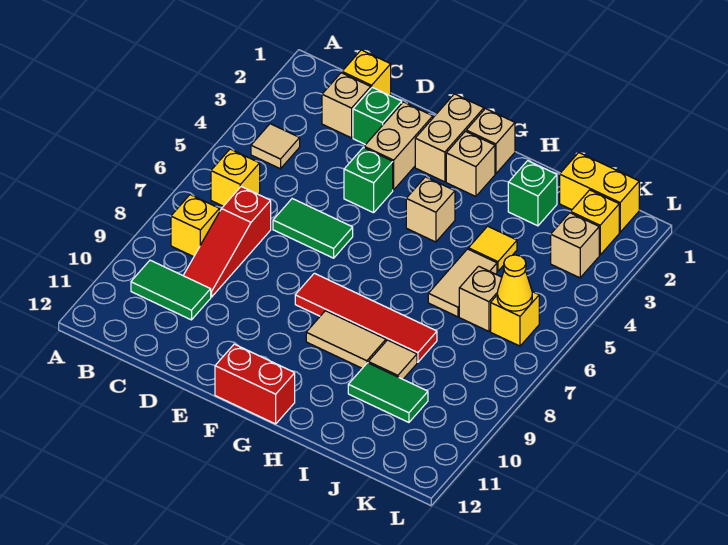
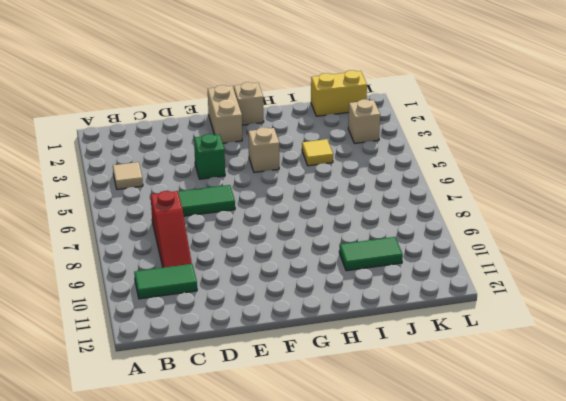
none -> yellow 1x1 brick [211,149,260,206]
none -> yellow 1x1 brick [171,195,220,257]
none -> yellow 1x1 brick [342,50,391,95]

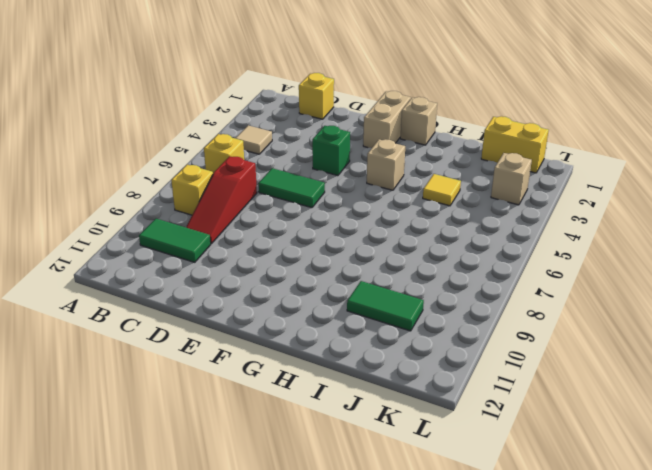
none -> tan 1x1 brick [322,73,371,138]
none -> green 1x1 brick [353,87,402,145]
none -> tan 1x2 brick [364,102,433,190]

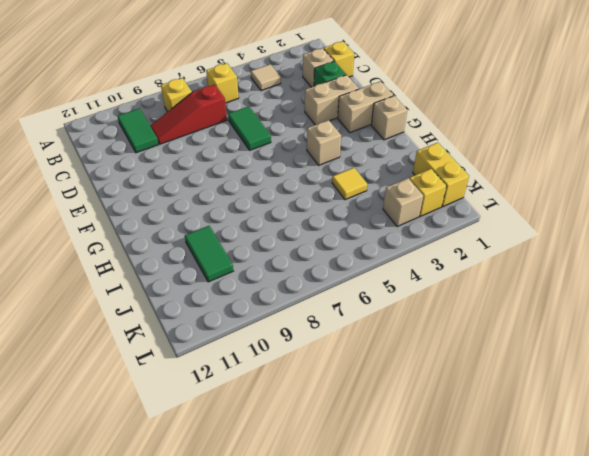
none -> green 1x1 brick [344,148,393,213]
none -> red 1x4 tile [295,273,437,362]
none -> red 1x2 brick [215,344,295,424]

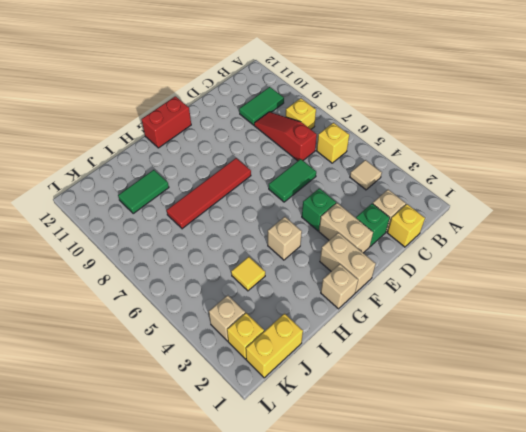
none -> tan 1x1 brick [446,131,495,197]
none -> tan 1x2 tile [306,311,386,368]
none -> green 1x1 brick [508,161,557,226]

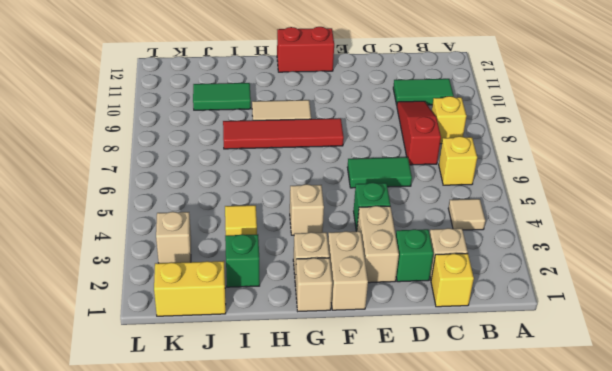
none -> tan 1x2 tile [428,249,497,317]
none -> tan 1x1 tile [368,340,417,379]
none -> tan 1x1 brick [459,266,502,331]

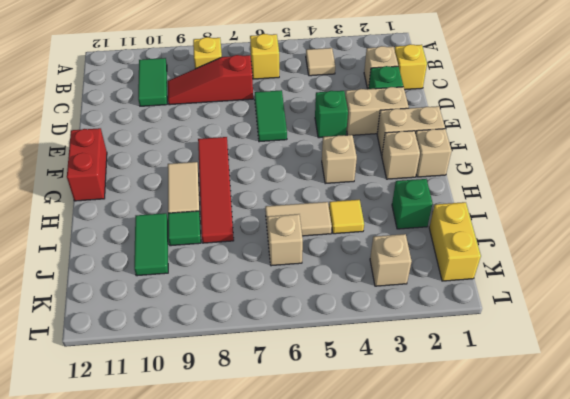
green 1x1 tile [168,211,201,246] -> tan 1x1 tile [368,340,417,379]
none -> yellow 1x1 brick [571,190,619,255]
none -> yellow 1x1 brick [491,292,539,346]
none -> yellow 1x1 cone [497,255,532,311]

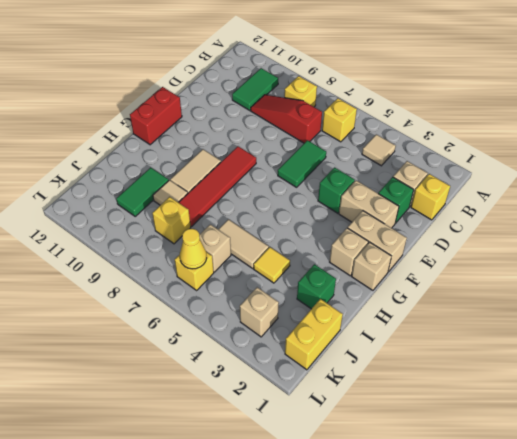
yellow 1x1 brick [152,197,191,244] -> yellow 1x1 brick moved to [571,190,619,255]
none -> tan 1x1 brick [406,177,455,242]

